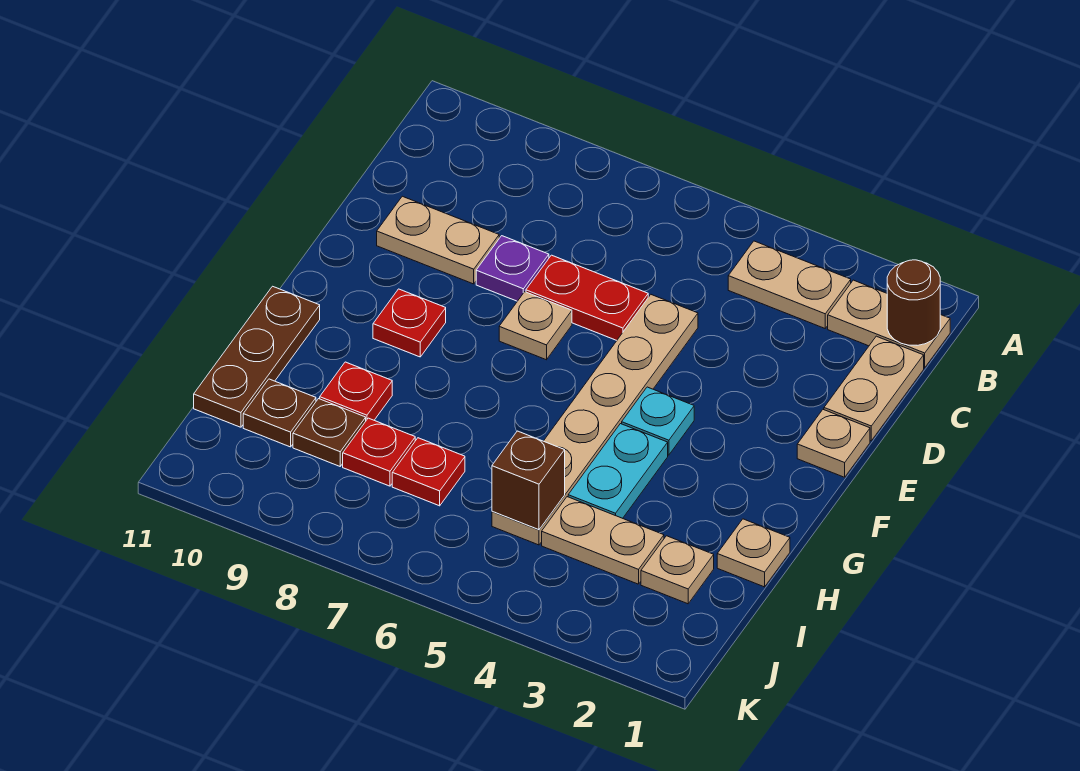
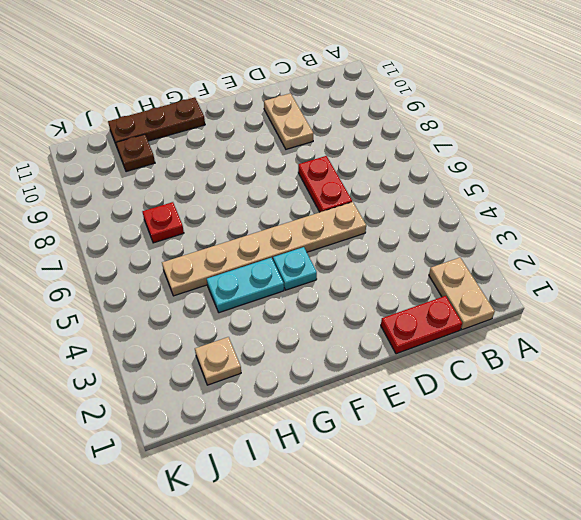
red 1x2 plate [381,296,462,354] -> tan 1x2 plate [824,336,924,441]
none -> tan 1x2 plate [728,241,851,328]
none -> purple 1x1 plate [476,236,549,301]
none -> tan 1x1 plate [797,410,870,477]

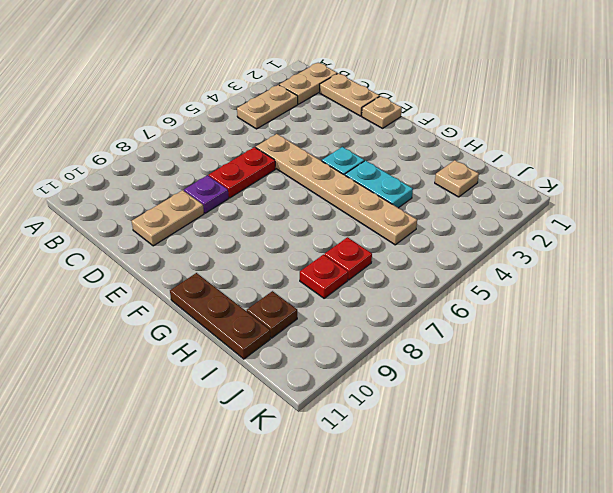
none -> tan 1x1 plate [499,292,572,360]
none -> red 1x1 plate [373,289,446,357]
none -> tan 1x1 plate [717,519,790,587]

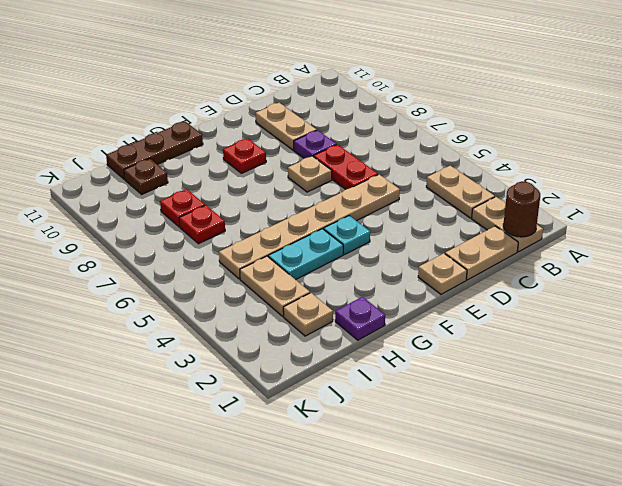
purple 1x1 plate [335,297,385,340] -> tan 1x1 plate [717,519,790,587]
none -> red 1x1 plate [320,362,392,420]
none -> brown 1x1 plate [293,399,366,466]
none -> brown 1x1 brick [492,431,565,530]

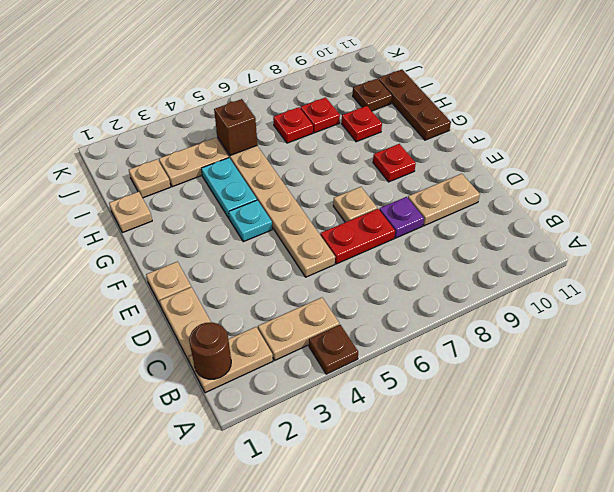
brown 1x1 plate [309,325,358,374] -> brown 1x1 plate moved to [293,399,366,466]

